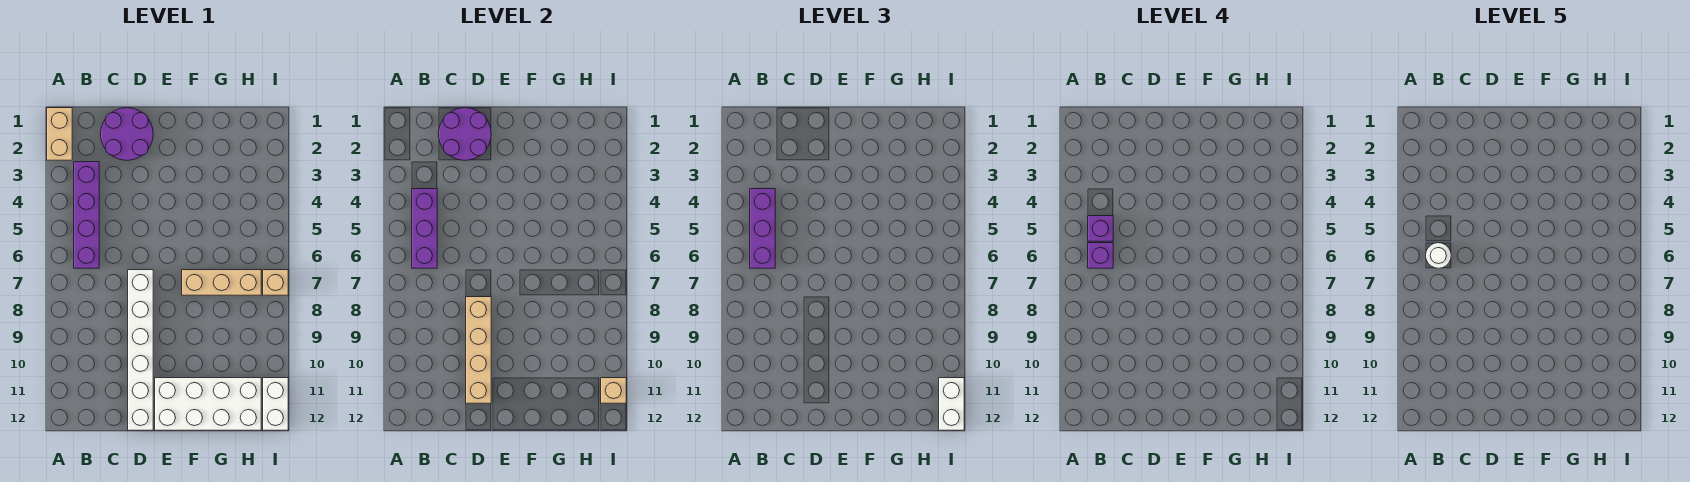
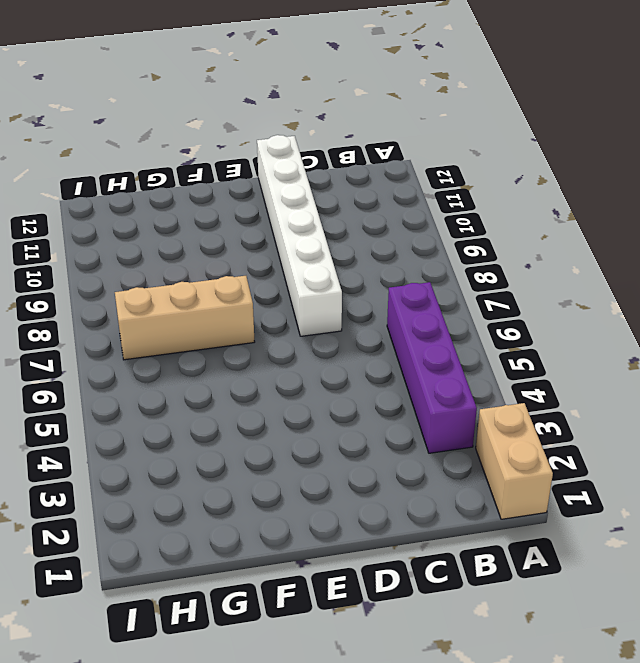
none -> purple 2x2 round brick [101,108,153,160]
none -> white 2x4 brick [155,378,261,430]
none -> tan 1x1 brick [263,270,288,295]

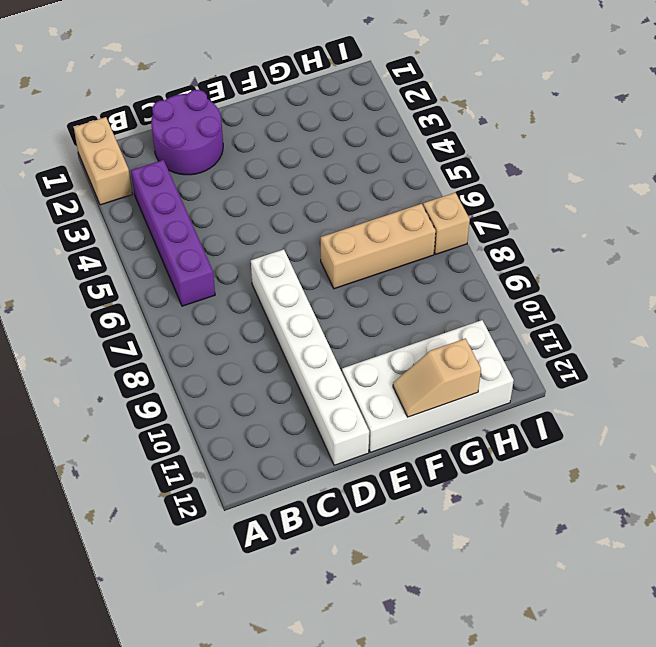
tan 1x2 slope [393,339,481,417] -> none
none -> white 1x2 brick [263,378,288,430]
none -> purple 1x3 brick [412,189,437,268]
none -> purple 2x2 round brick [439,108,491,160]

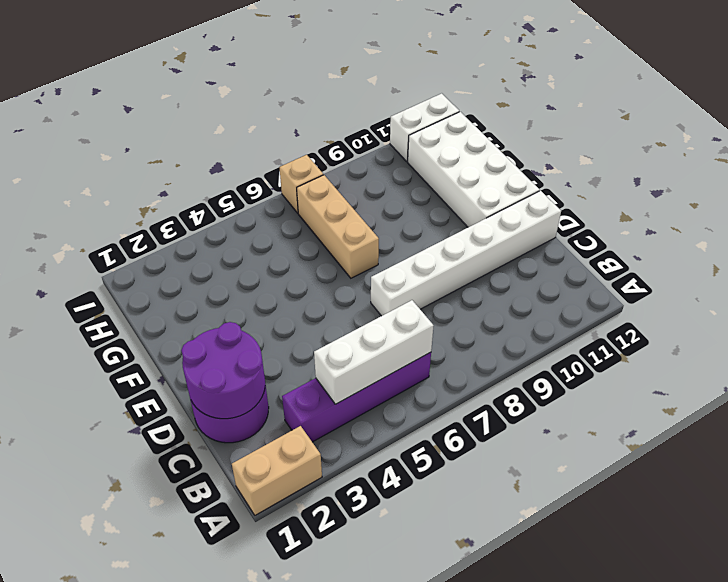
white 1x3 brick [314,300,434,404] -> purple 1x3 brick [412,189,437,268]
none -> tan 1x4 brick [466,297,491,403]
none -> tan 1x1 brick [601,378,626,403]
none -> purple 1x3 brick [750,189,775,268]

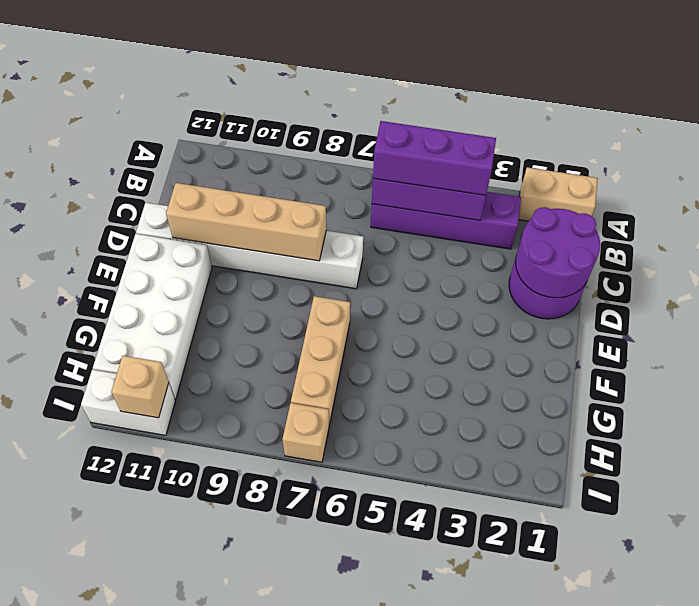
none -> white 1x2 brick [939,378,964,430]
none -> purple 1x1 brick [1088,216,1113,241]
none -> purple 1x1 brick [1088,243,1113,268]

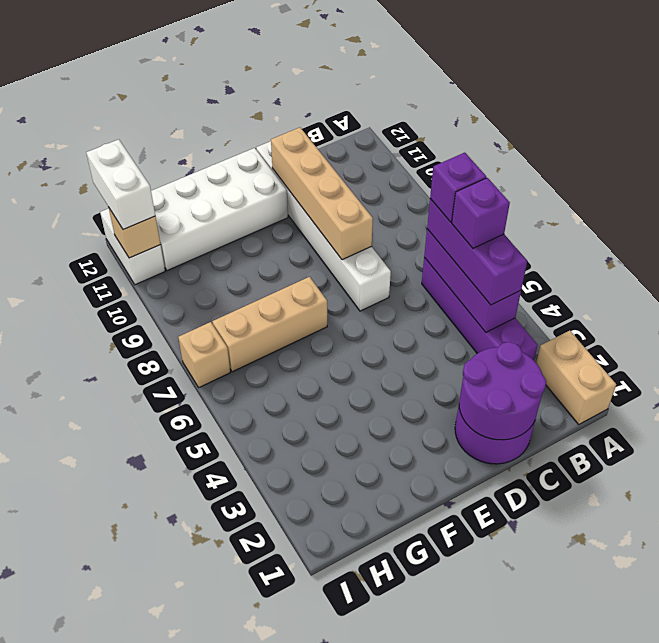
none -> white 1x1 round brick [1426,243,1451,268]

